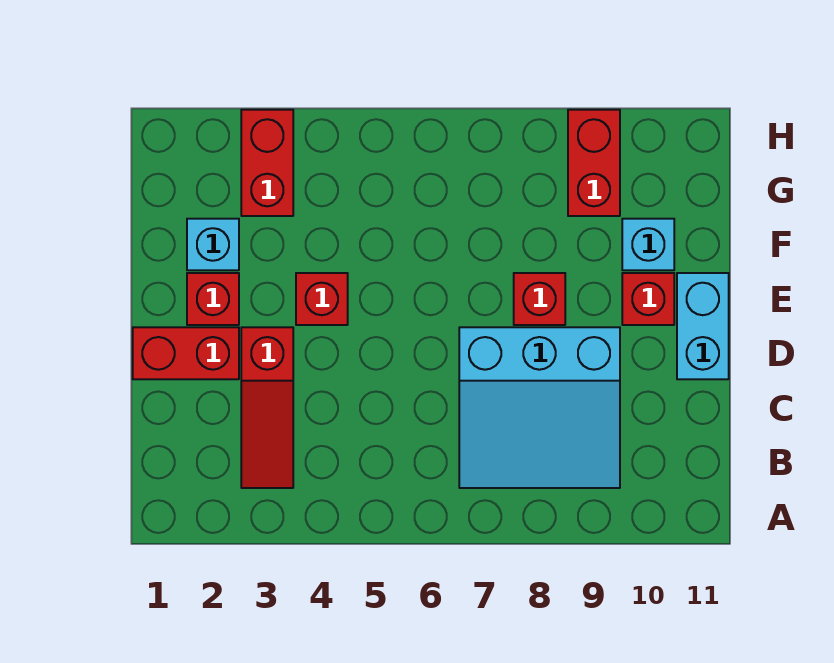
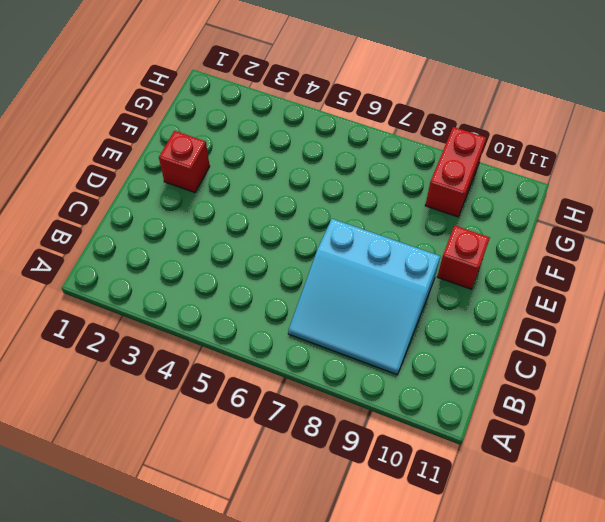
none -> red 1x3 slope [241,327,293,488]
none -> red 1x2 brick [133,327,239,379]
none -> cyan 1x2 brick [677,273,729,379]

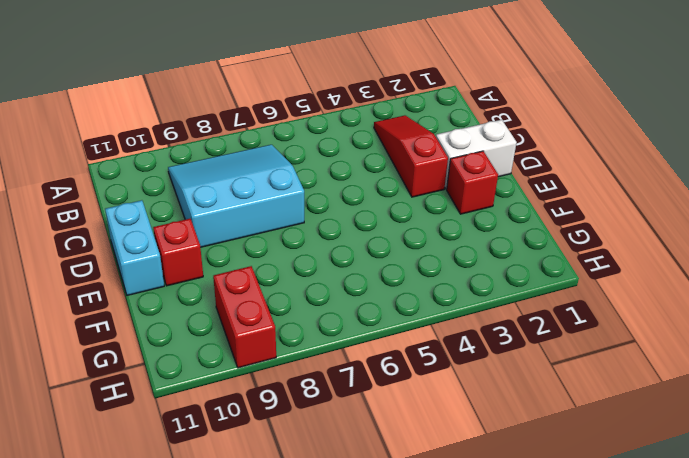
white 1x2 brick [436,120,517,189] -> red 1x2 brick [133,327,239,379]
none -> red 1x1 brick [296,273,348,325]
none -> red 1x1 brick [514,273,565,325]
none -> cyan 1x1 brick [187,219,239,270]

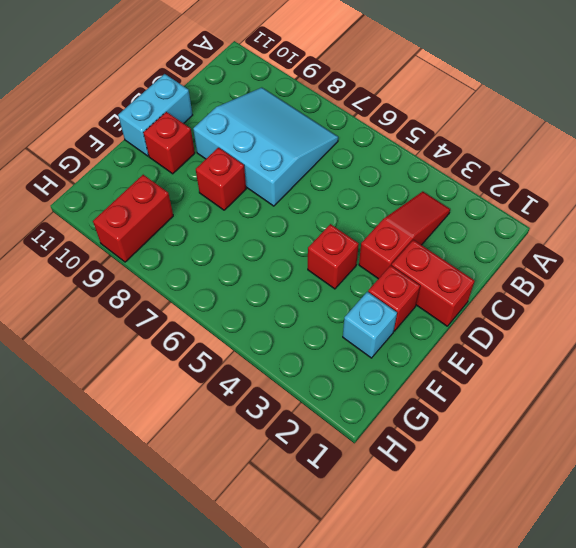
none -> cyan 1x1 brick [622,219,674,270]
none -> red 1x2 brick [241,110,293,216]

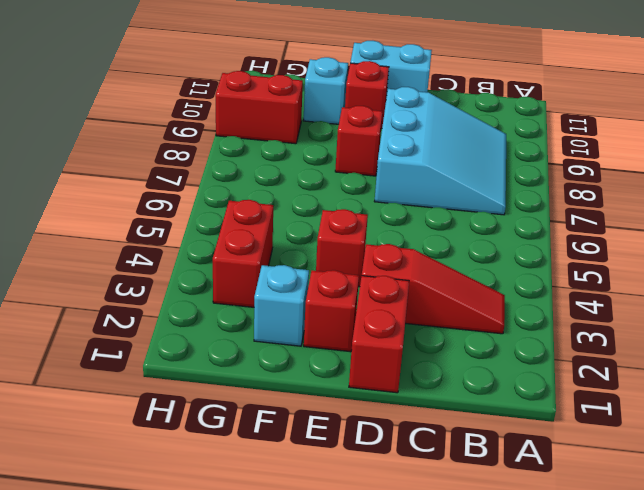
red 1x2 brick [213,200,273,307] -> red 1x2 brick turned to [241,110,293,216]

